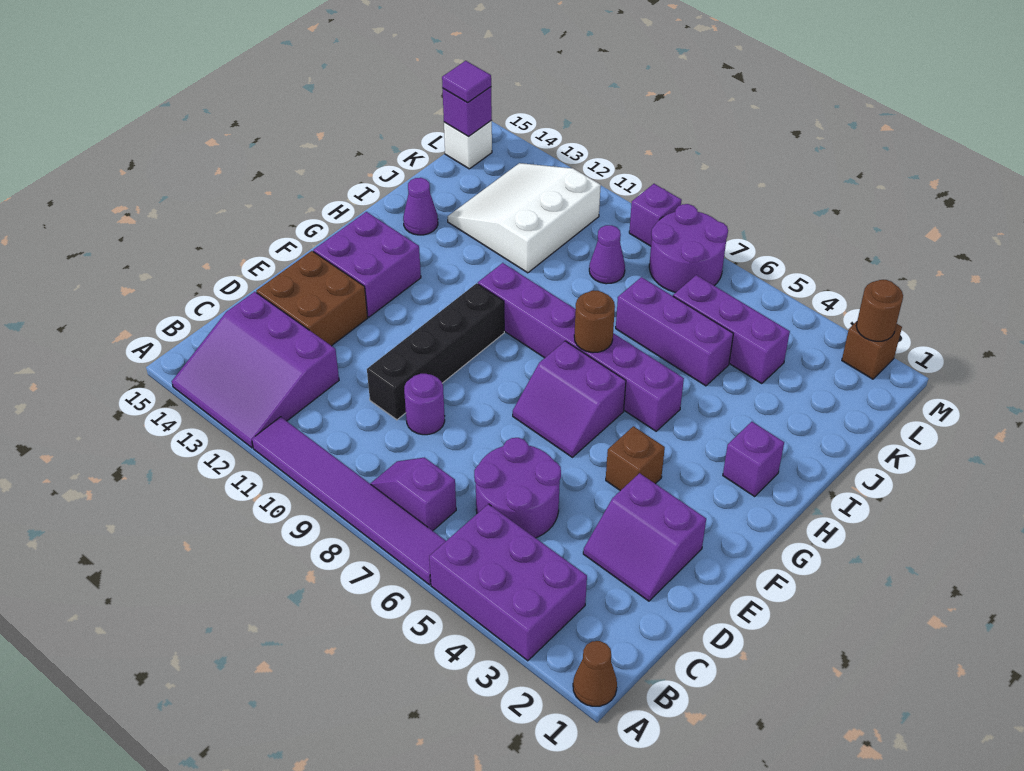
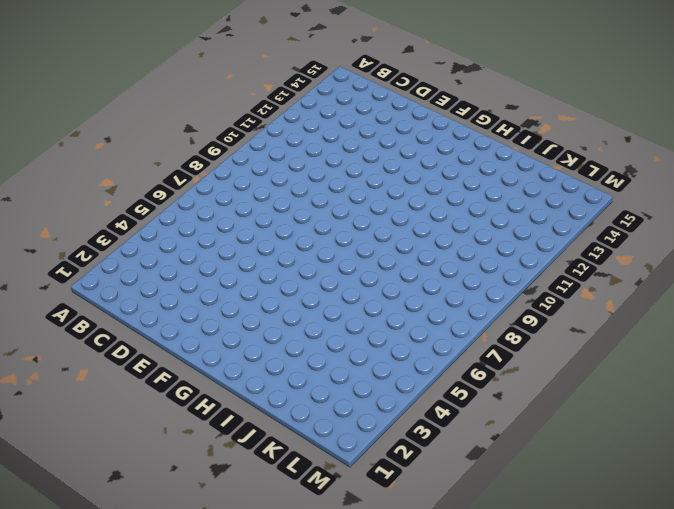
none -> brown 1x1 cone [573,641,617,706]
none -> purple 2x3 brick [429,504,587,661]
none -> purple 1x6 tile [252,417,446,585]

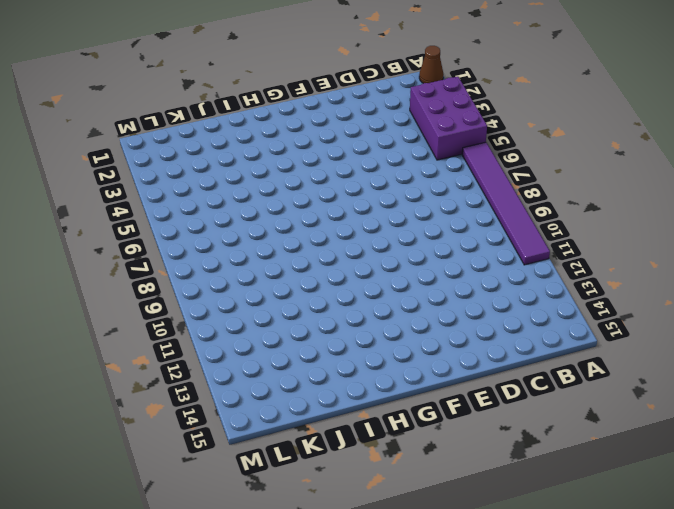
none -> purple 3x3 slope [172,292,339,448]
none -> purple 1x2 slope [370,458,456,531]
none -> purple 2x2 round brick [474,438,561,538]

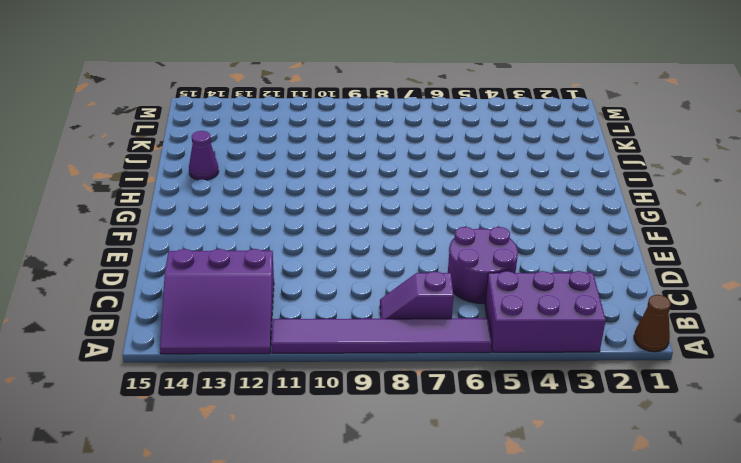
none -> purple 2x2 slope [583,473,706,601]
none -> purple 1x1 round brick [404,374,445,435]
none -> black 1x4 brick [367,283,504,420]

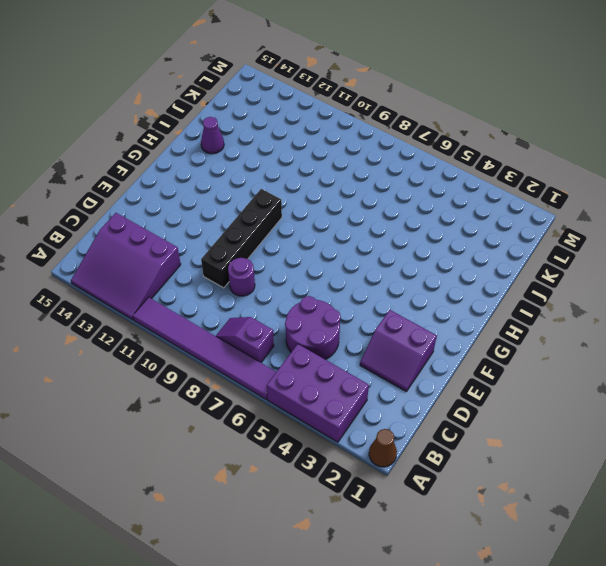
none -> brown 2x2 brick [256,251,368,346]
none -> brown 1x1 brick [606,426,665,491]
none -> purple 2x2 slope [513,341,626,457]

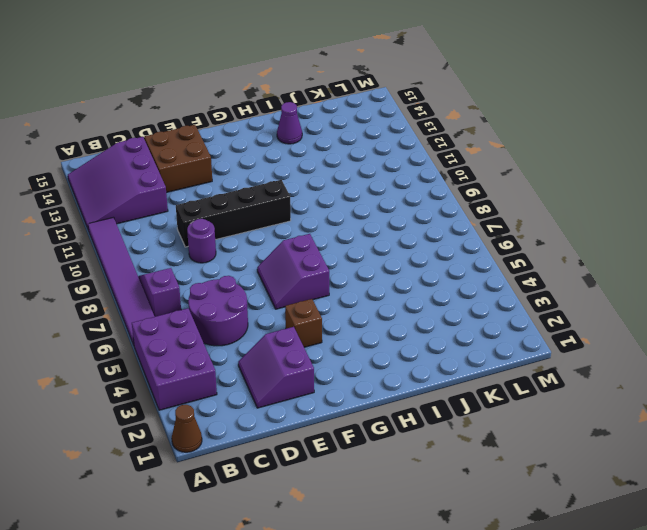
none -> purple 2x2 brick [313,212,421,317]
none -> purple 1x1 brick [723,422,784,496]
none -> purple 1x6 brick [478,263,684,431]

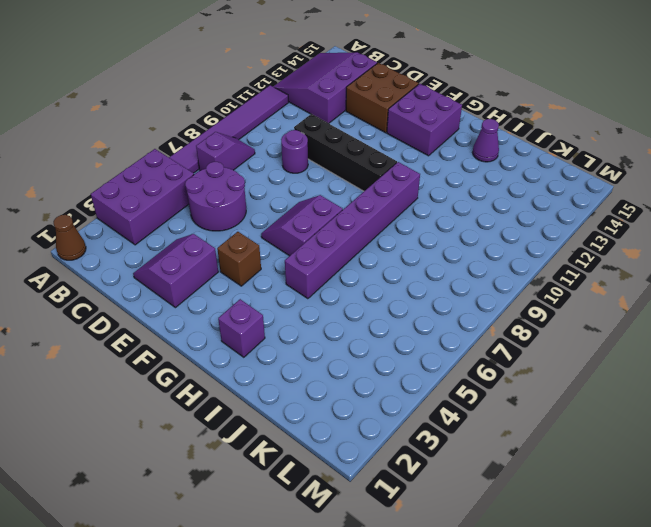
none -> purple 1x3 brick [616,277,733,386]
none -> white 3x3 slope [448,163,601,273]
none -> purple 1x3 brick [673,275,790,384]

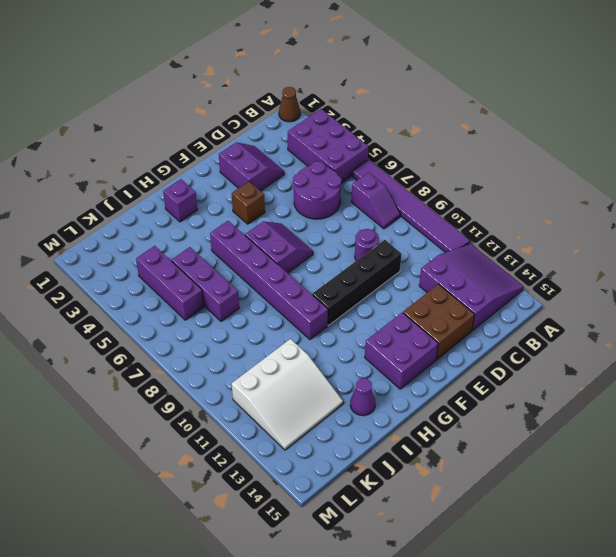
none -> purple 1x1 cone [589,225,625,284]
none -> purple 2x2 round brick [649,204,728,292]
none -> white 1x1 brick [444,121,492,169]

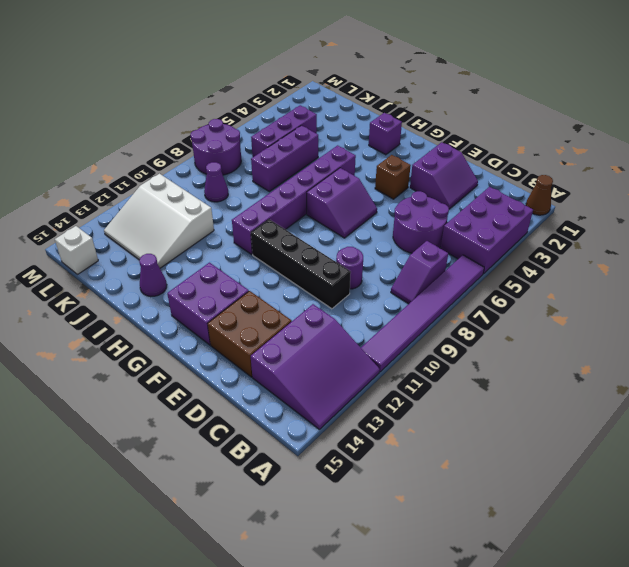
none -> brown 1x1 brick [842,322,902,379]
none -> purple 1x1 brick [629,184,682,246]
none -> brown 1x1 round brick [574,291,615,353]

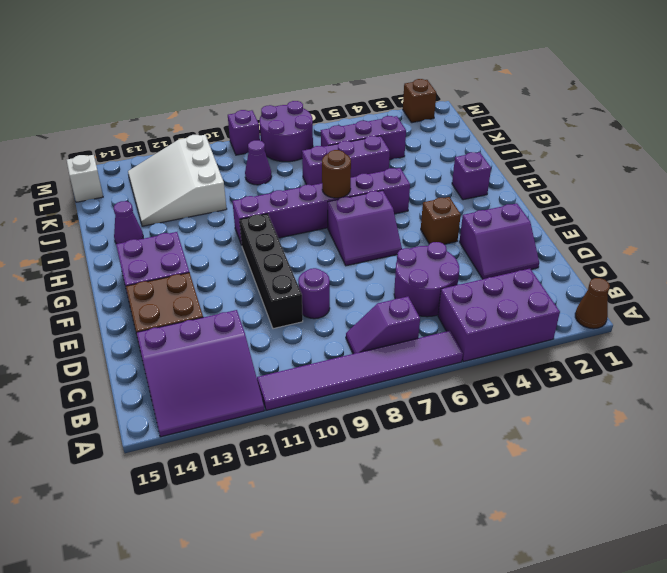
none -> purple 1x1 brick [443,87,492,137]
none -> brown 1x1 round brick [856,280,903,341]
none -> purple 1x1 tile [442,61,491,103]

